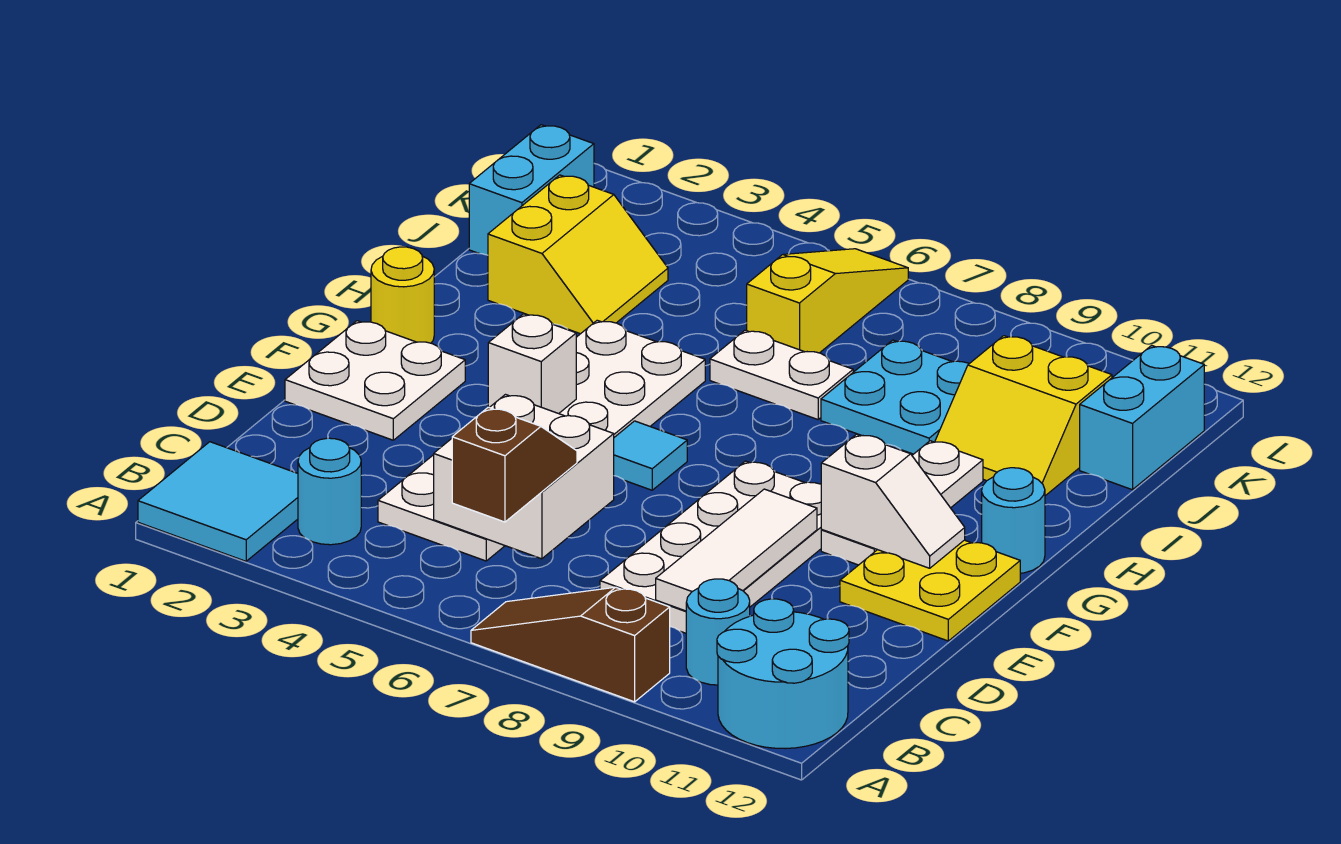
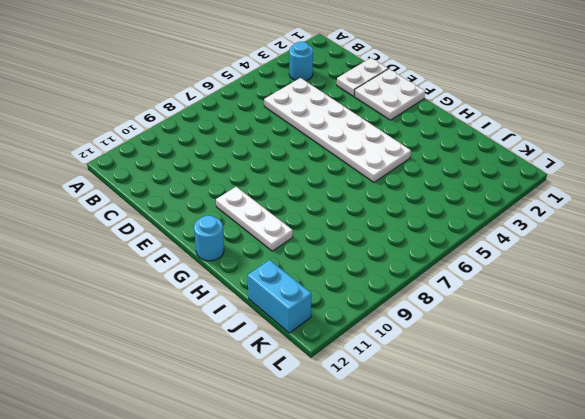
white 1x2 plate [337,58,388,96] -> white 1x2 plate moved to [710,330,853,420]
none -> cyan 2x2 tile [138,442,298,561]
none -> brown 1x3 slope [471,587,670,702]
none -> cyan 2x2 round brick [717,599,849,749]

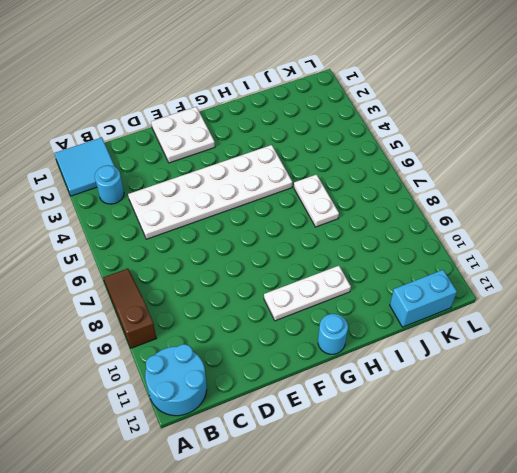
none -> cyan 1x1 round brick [686,579,750,685]
none -> white 2x4 plate [600,461,822,633]
none -> yellow 2x2 plate [840,540,1020,641]

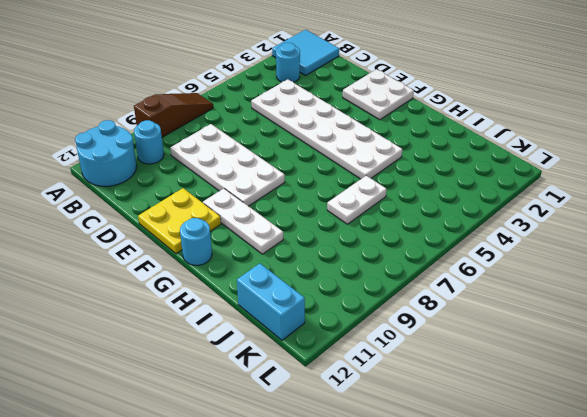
none -> cyan 1x1 tile [614,421,687,490]
none -> yellow 1x1 round brick [371,247,434,343]
none -> yellow 2x2 slope [488,175,668,334]

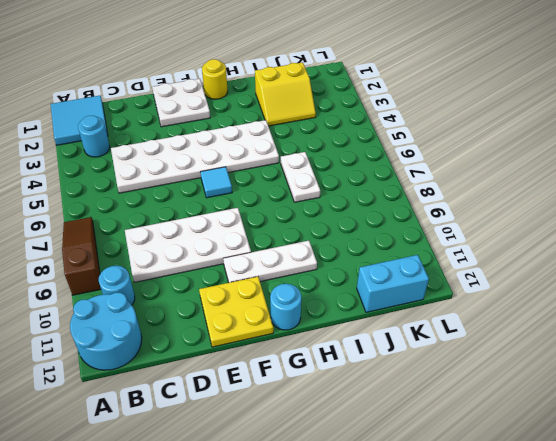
none -> cyan 2x2 plate [821,340,969,454]
none -> yellow 2x2 slope [935,336,1112,496]
none -> cyan 1x2 brick [469,125,594,255]

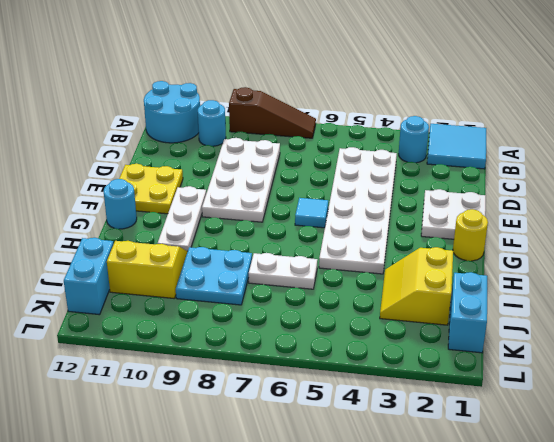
none -> yellow 1x3 slope [747,249,908,353]
none -> white 2x2 brick [434,395,614,559]
none -> white 1x3 tile [656,489,817,611]

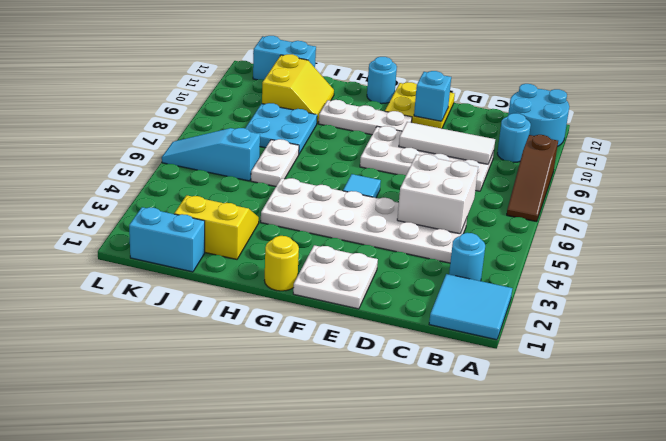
cyan 1x1 brick [414,71,451,121] -> none
cyan 1x3 slope [162,128,260,181] -> yellow 1x3 slope [747,249,908,353]
none -> white 1x1 brick [488,314,576,414]
none -> white 1x2 slope [821,434,965,568]
none -> brown 1x2 slope [452,407,577,522]

